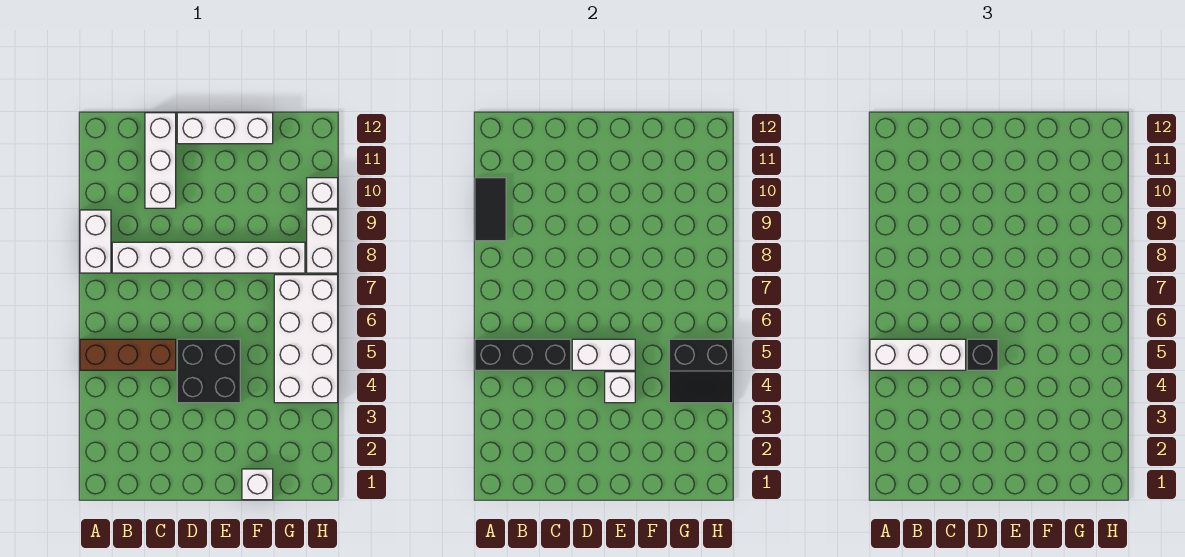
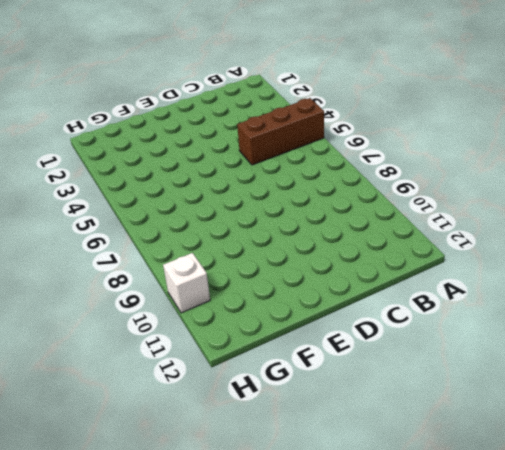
none -> white 1x2 brick [80,210,111,273]
none -> white 1x6 brick [112,242,305,273]
none -> white 1x3 brick [145,113,176,208]

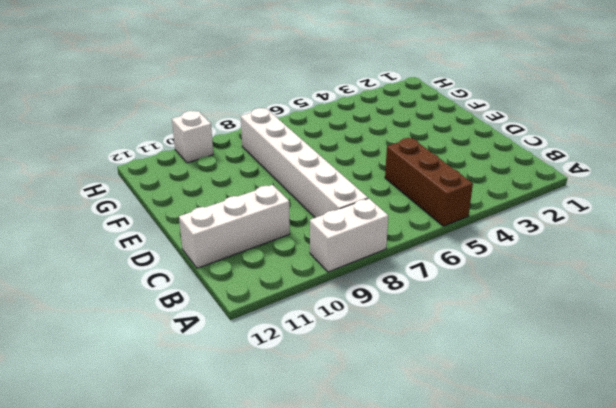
none -> black 2x2 brick [177,339,240,403]
none -> white 1x3 brick [177,113,273,144]
none -> white 1x1 brick [242,469,273,500]

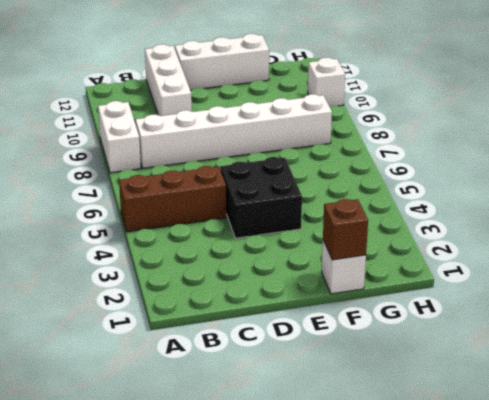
brown 1x1 brick [323,199,368,260] -> none
none -> white 2x4 brick [274,275,338,403]
none -> white 1x2 brick [307,210,338,273]
none -> black 1x3 brick [475,339,571,370]

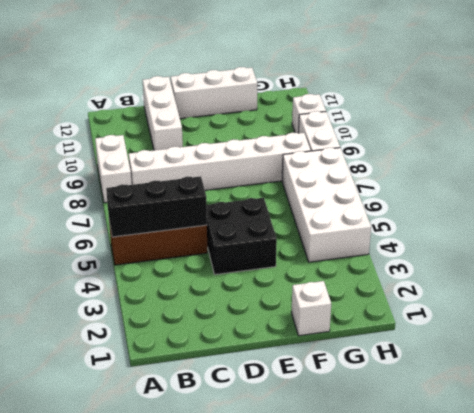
none -> black 1x2 tile [475,178,506,241]
none -> white 1x2 brick [572,339,635,370]
none -> white 1x1 brick [605,372,635,403]

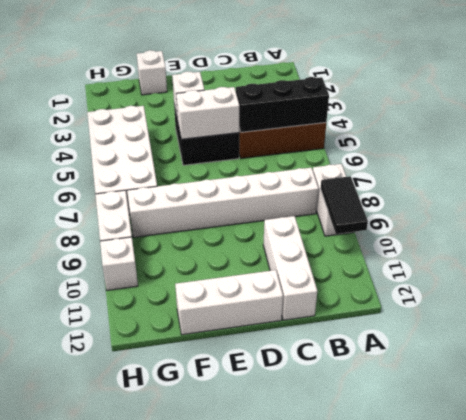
none -> black 2x2 slope [669,339,733,403]
none -> white 1x3 brick [870,339,966,370]
none -> black 1x1 brick [967,339,998,370]

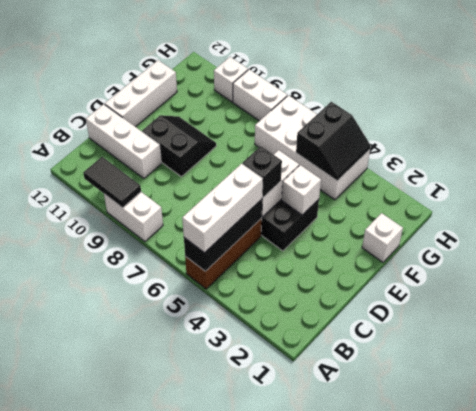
black 2x2 slope [142,115,216,177] -> none
none -> white 1x6 brick [112,242,305,273]

